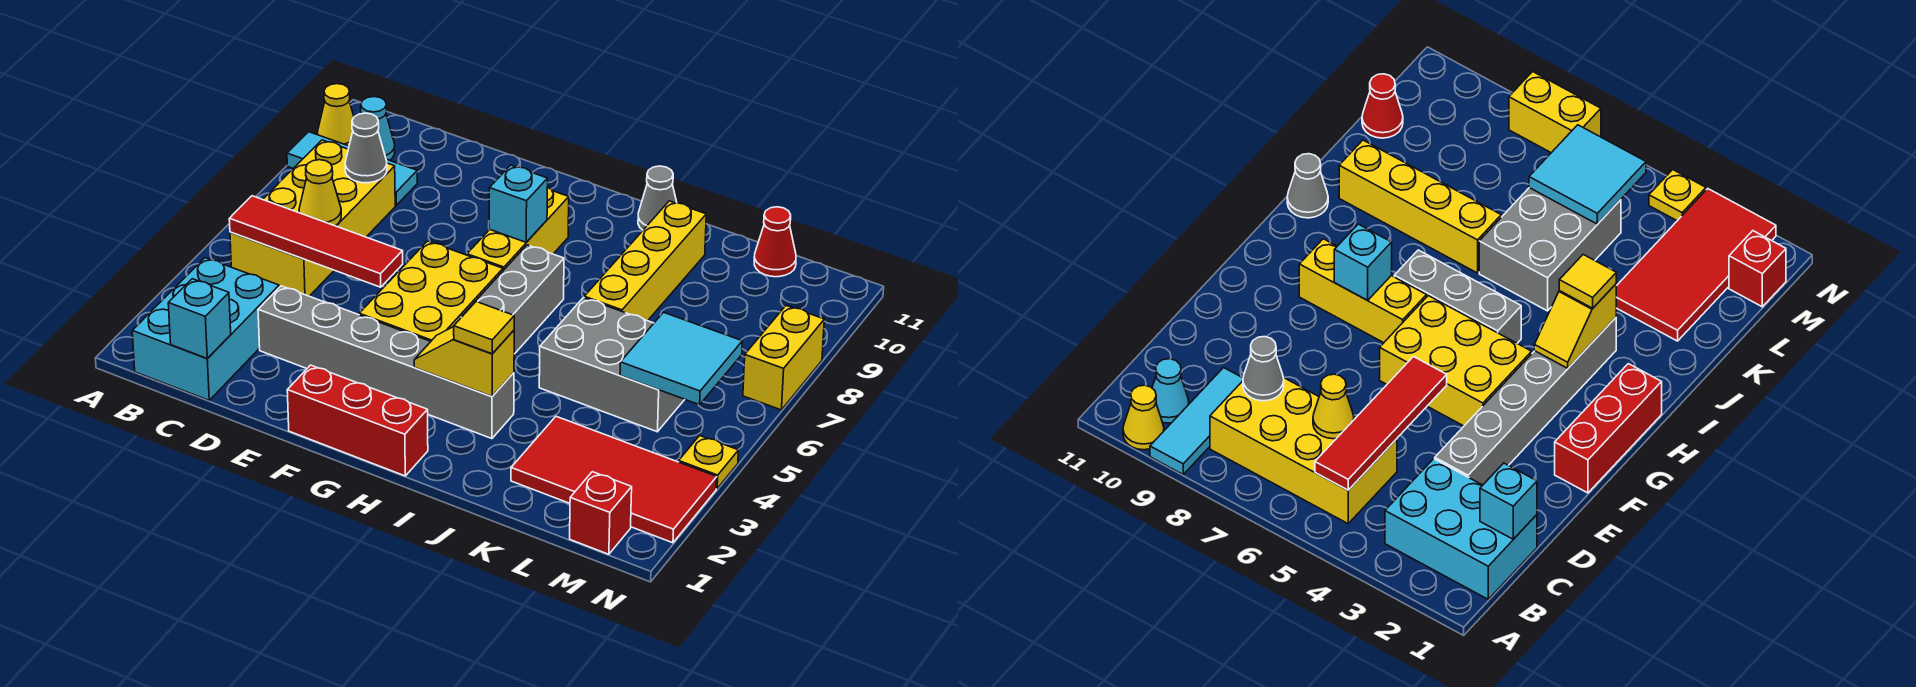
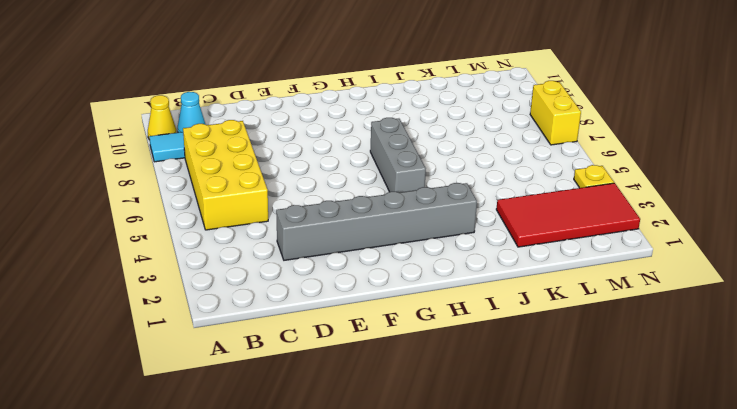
none -> cyan 2x3 brick [132,258,279,400]
none -> red 1x3 brick [287,365,428,476]
none -> yellow 2x3 brick [359,241,503,341]

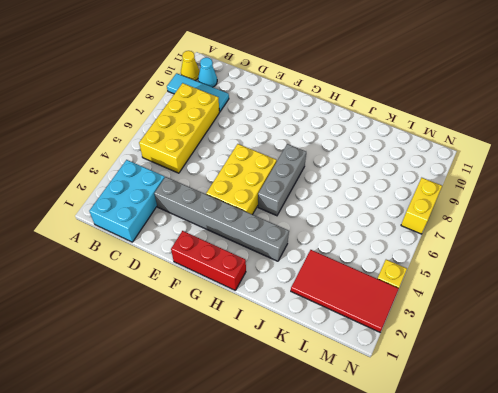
none -> yellow 1x3 brick [467,187,569,270]
none -> grey 1x1 cone [638,166,677,230]
none -> grey 2x3 brick [539,298,685,432]

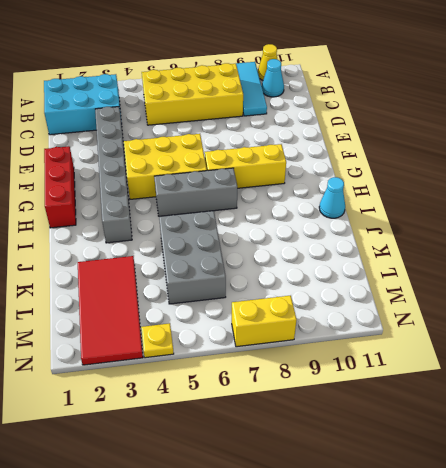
cyan 1x1 cone [319,177,345,218] -> grey 1x1 cone [638,166,677,230]
none -> yellow 1x4 brick [584,201,706,321]
none -> red 1x1 cone [754,207,796,277]
none -> red 1x1 brick [570,472,632,554]

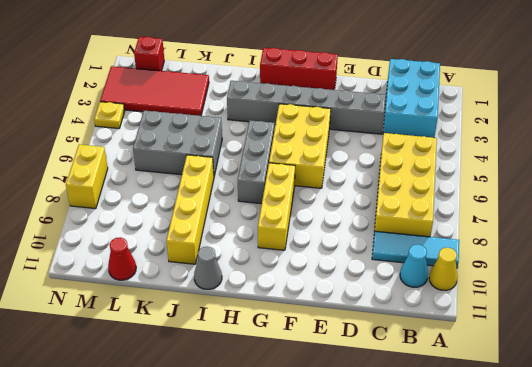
none -> red 1x4 tile [229,196,403,287]
none -> cyan 1x1 brick [168,279,231,359]
none -> yellow 1x1 cone [299,160,341,226]

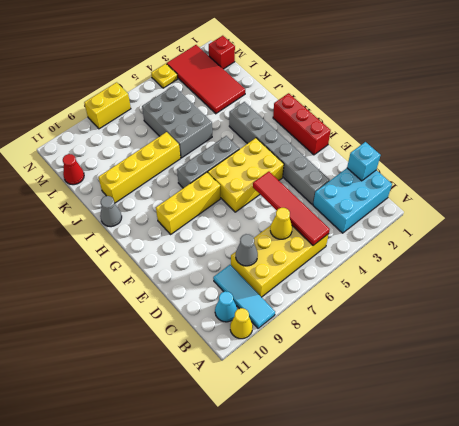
none -> cyan 1x1 brick [489,165,548,242]
none -> yellow 1x2 slope [414,327,514,397]
none -> cyan 2x2 tile [620,312,742,405]

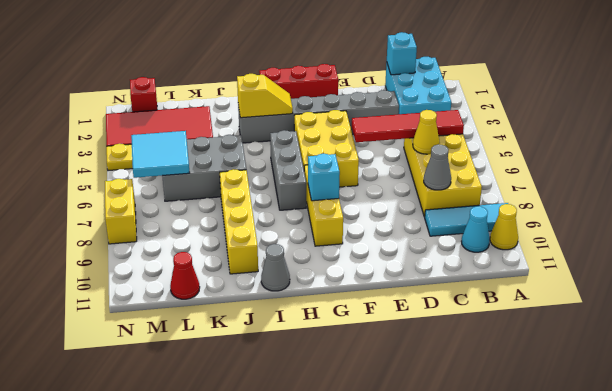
none -> yellow 1x1 tile [454,302,514,354]

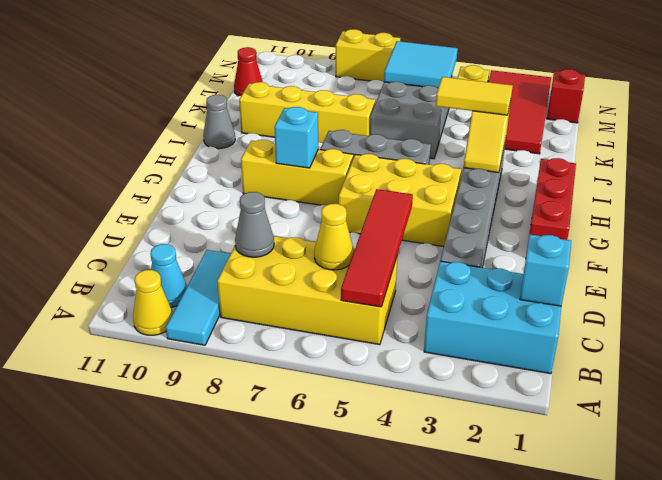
yellow 1x2 tile [436,77,513,115] -> yellow 1x1 tile [454,302,514,354]

